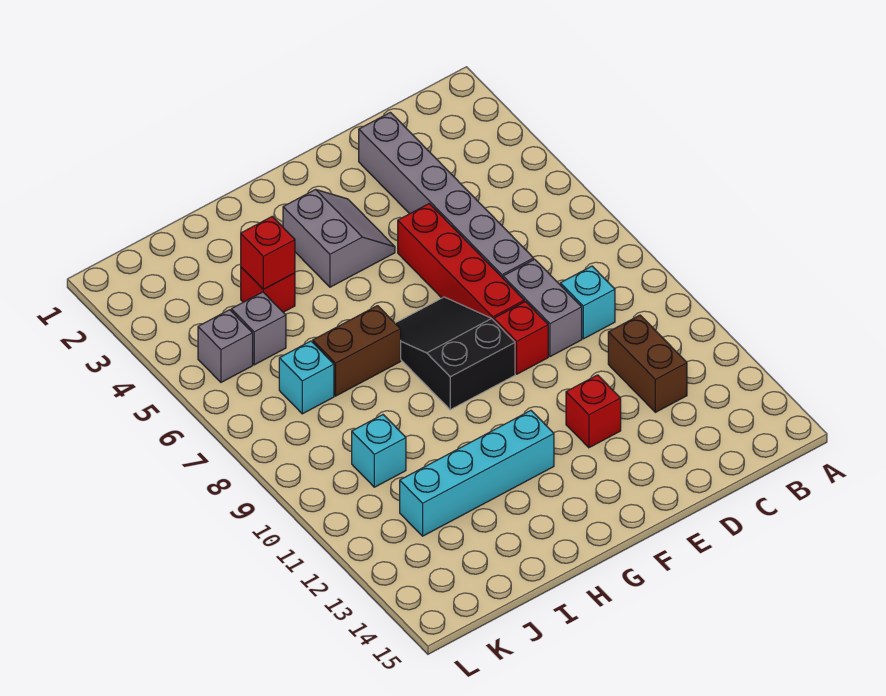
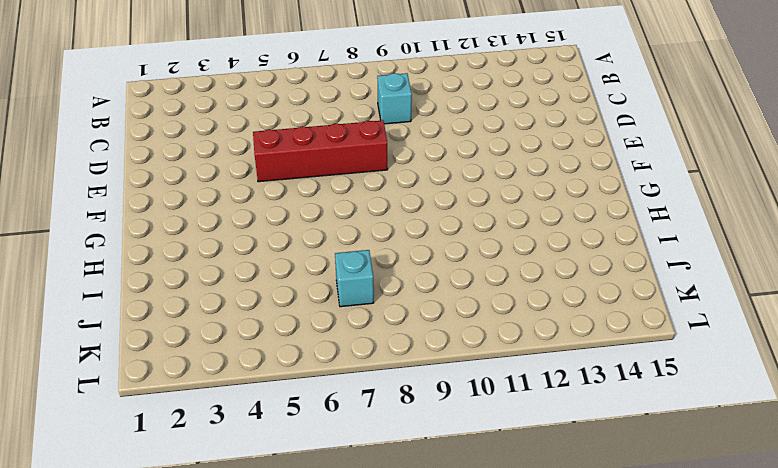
none -> brown 1x2 brick [608,315,687,412]
none -> grey 1x6 brick [359,112,534,278]
none -> grey 1x2 brick [503,259,582,357]

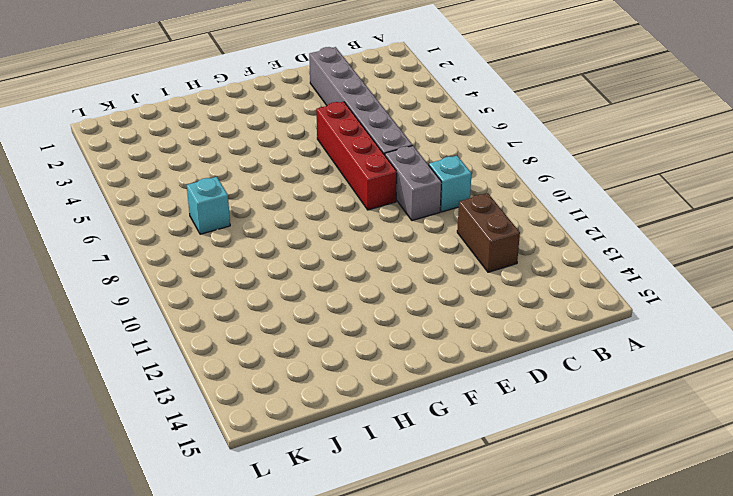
none -> red 1x1 brick [494,302,548,374]
none -> red 1x1 brick [566,375,621,448]
none -> grey 2x2 slope [283,189,395,287]

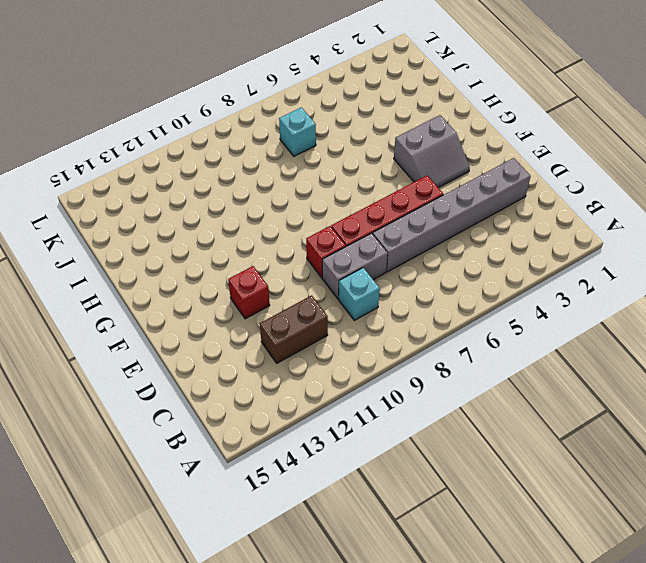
none -> black 2x3 slope [395,297,515,410]
none -> cyan 1x4 brick [400,411,554,536]
none -> brown 1x2 brick [313,306,401,396]

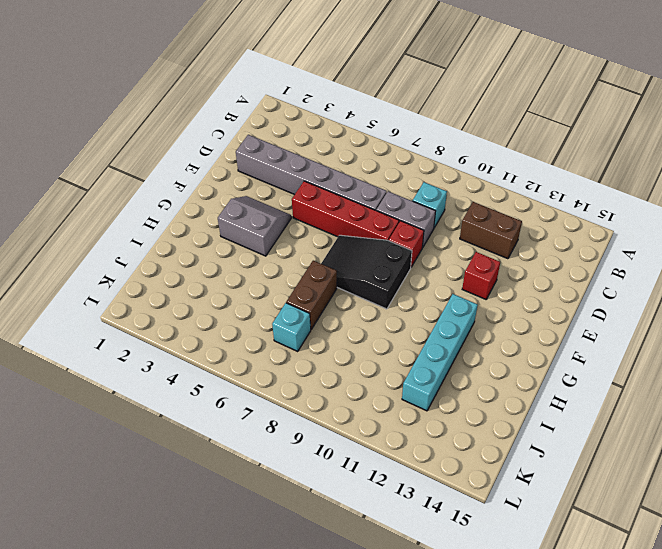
none -> red 1x1 brick [241,267,295,312]
none -> grey 1x1 brick [231,292,286,365]
none -> cyan 1x1 brick [352,415,406,487]

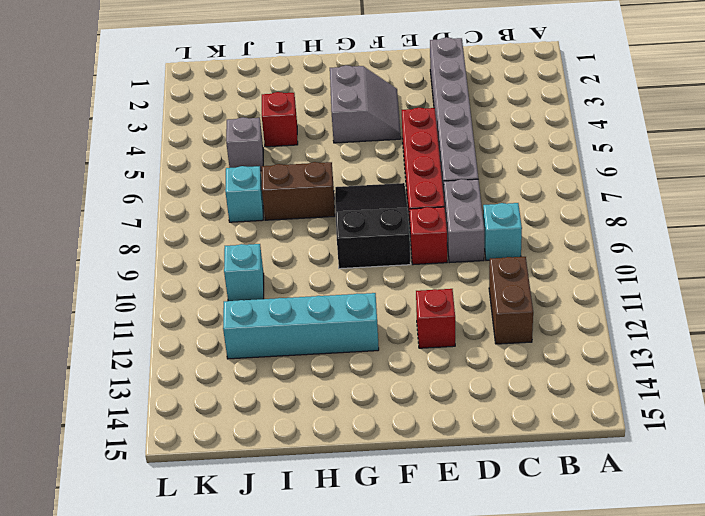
none -> grey 1x1 brick [198,310,253,382]
none -> red 1x1 brick [241,217,295,289]

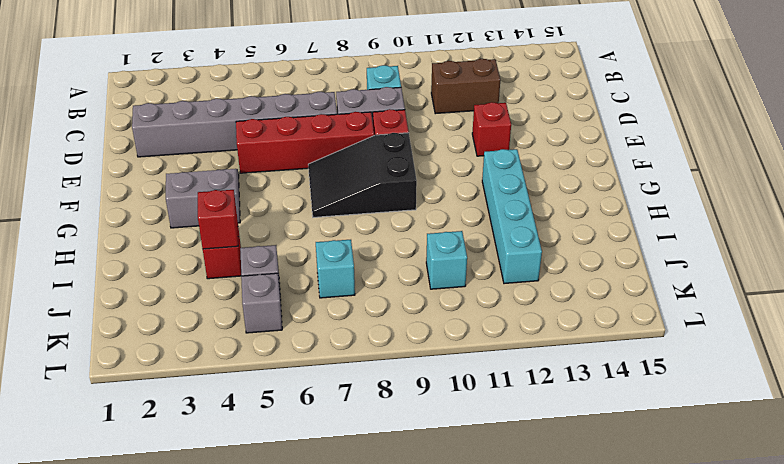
none -> brown 1x2 brick [313,306,401,396]

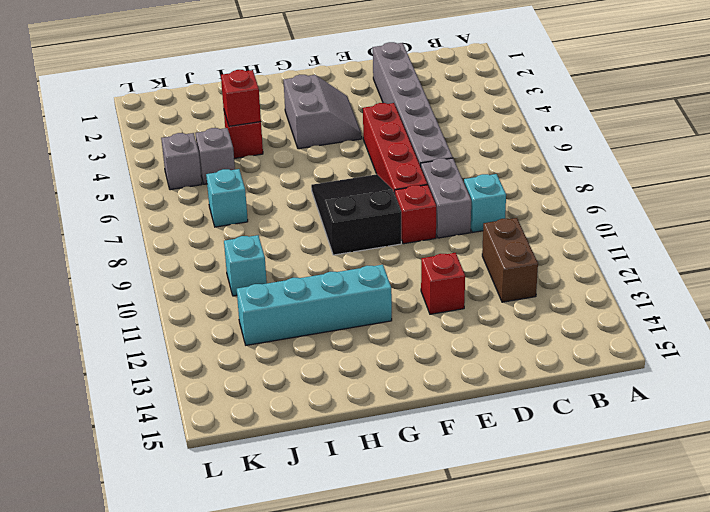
none -> brown 1x2 brick [313,306,401,396]

